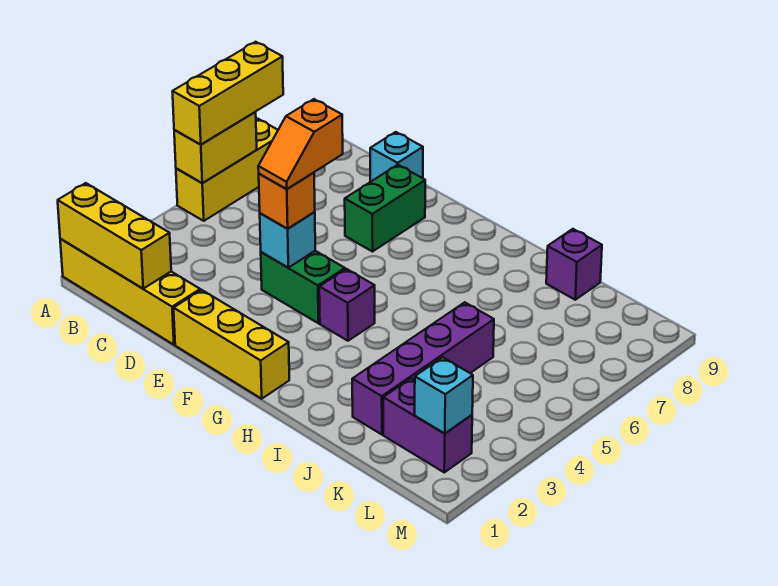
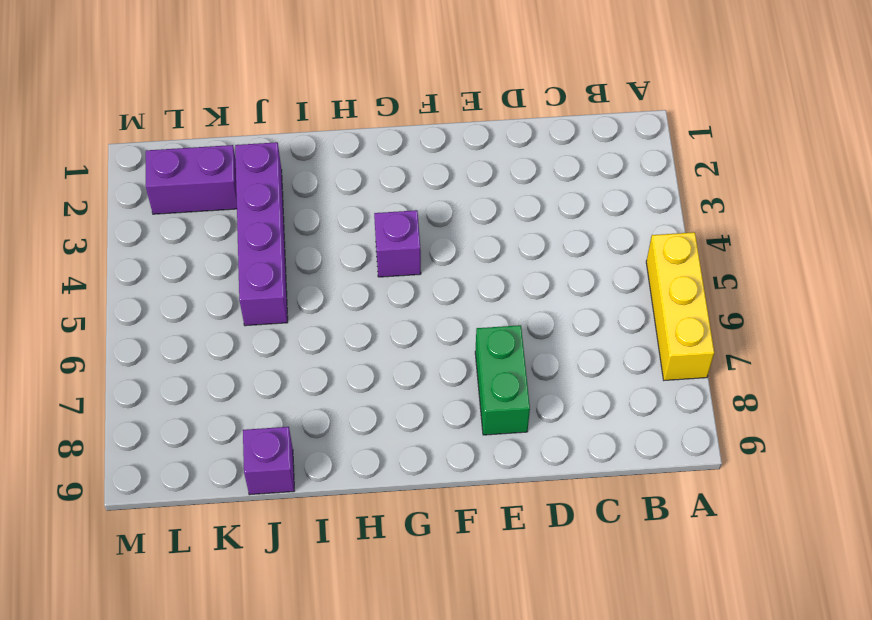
none -> yellow 1x4 brick [60,239,200,345]
none -> cyan 1x1 brick [370,132,423,182]
none -> yellow 1x3 brick [174,290,289,399]

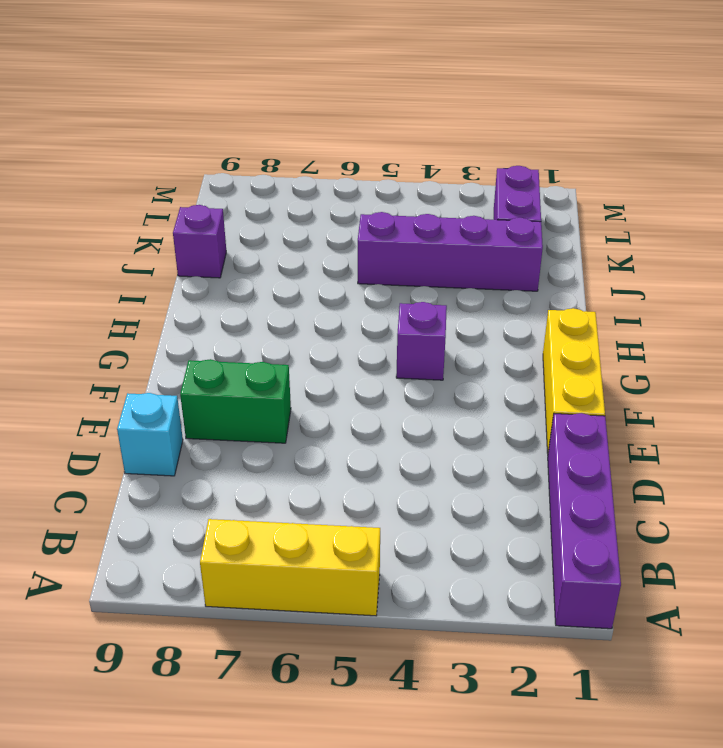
purple 1x4 brick [548,413,621,629] -> yellow 1x4 brick [60,239,200,345]
none -> green 1x2 brick [261,251,345,323]
none -> yellow 1x3 brick [58,183,171,289]
none -> yellow 1x2 brick [174,112,257,183]

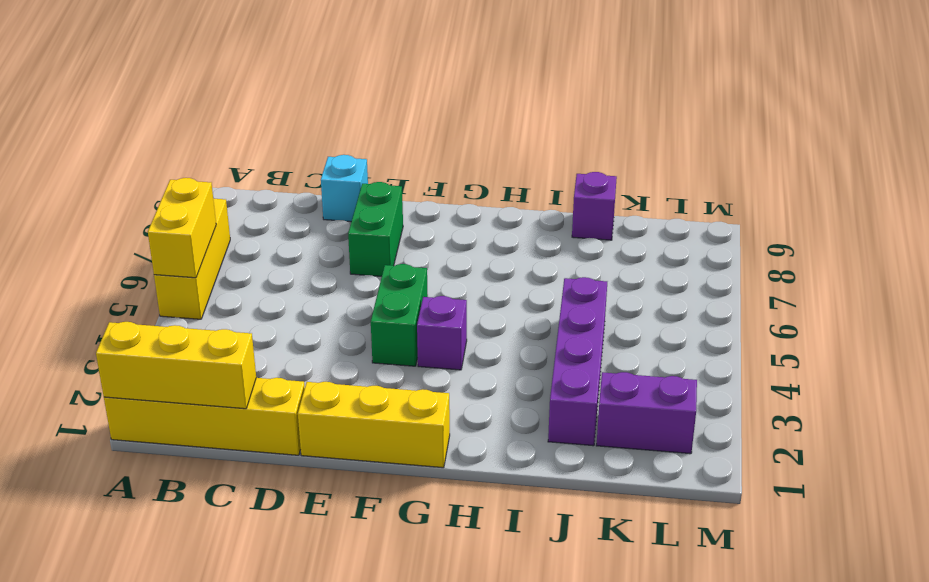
green 1x2 brick [371,264,428,366] -> green 1x2 brick turned to [261,251,345,323]
none -> cyan 1x1 brick [260,212,315,268]
none -> cyan 1x1 brick [415,357,473,433]
none -> yellow 1x3 brick [172,42,283,145]

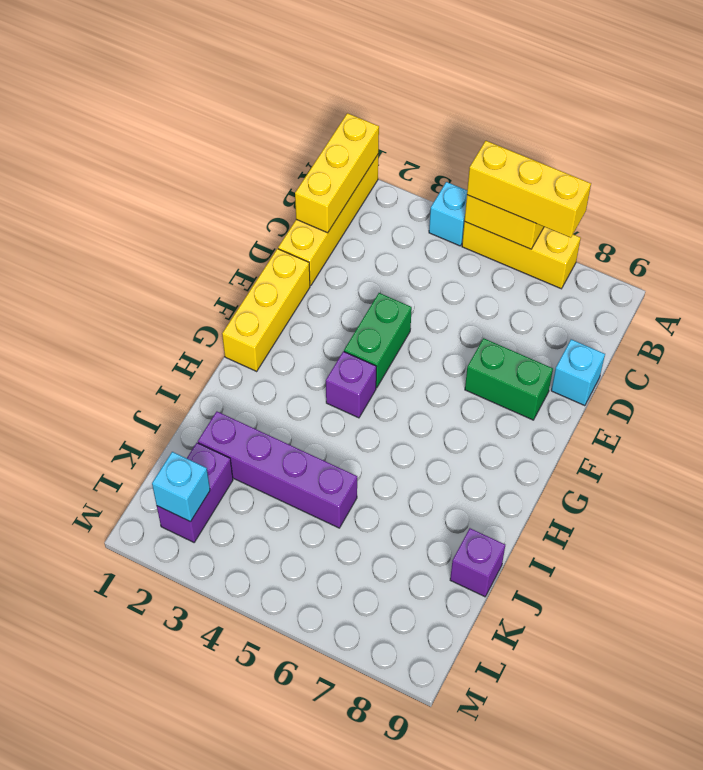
cyan 1x1 brick [429,182,467,246] -> cyan 1x1 brick moved to [260,212,315,268]
none -> orange 1x1 brick [259,173,315,229]
none -> orange 1x2 slope [258,99,343,189]

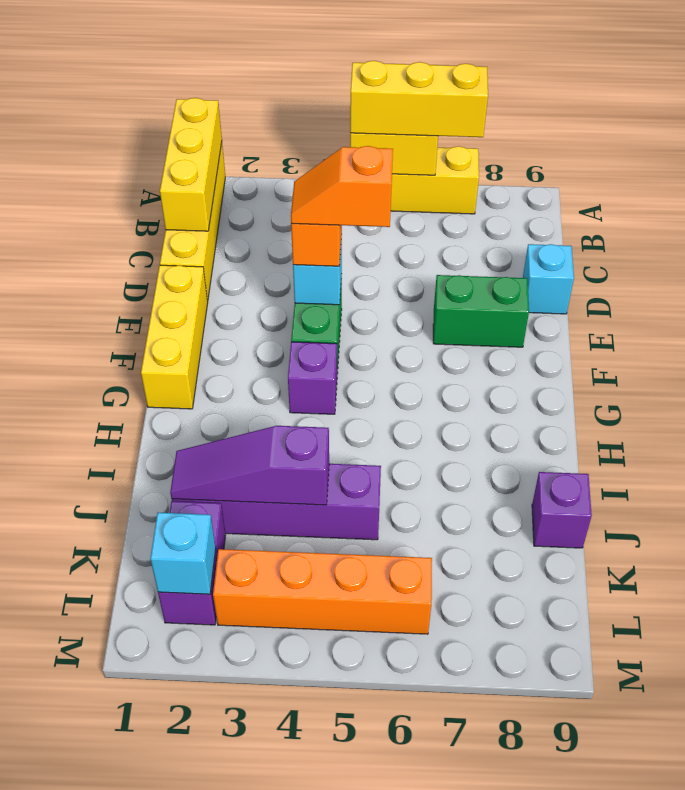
purple 1x3 slope [170,426,329,505] -> none
orange 1x4 brick [213,549,432,634] -> none

